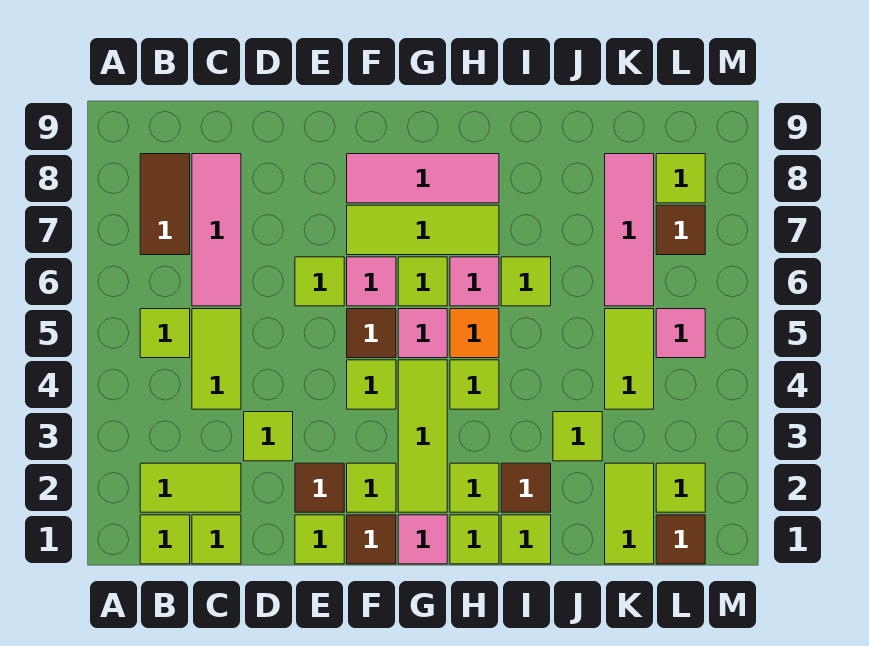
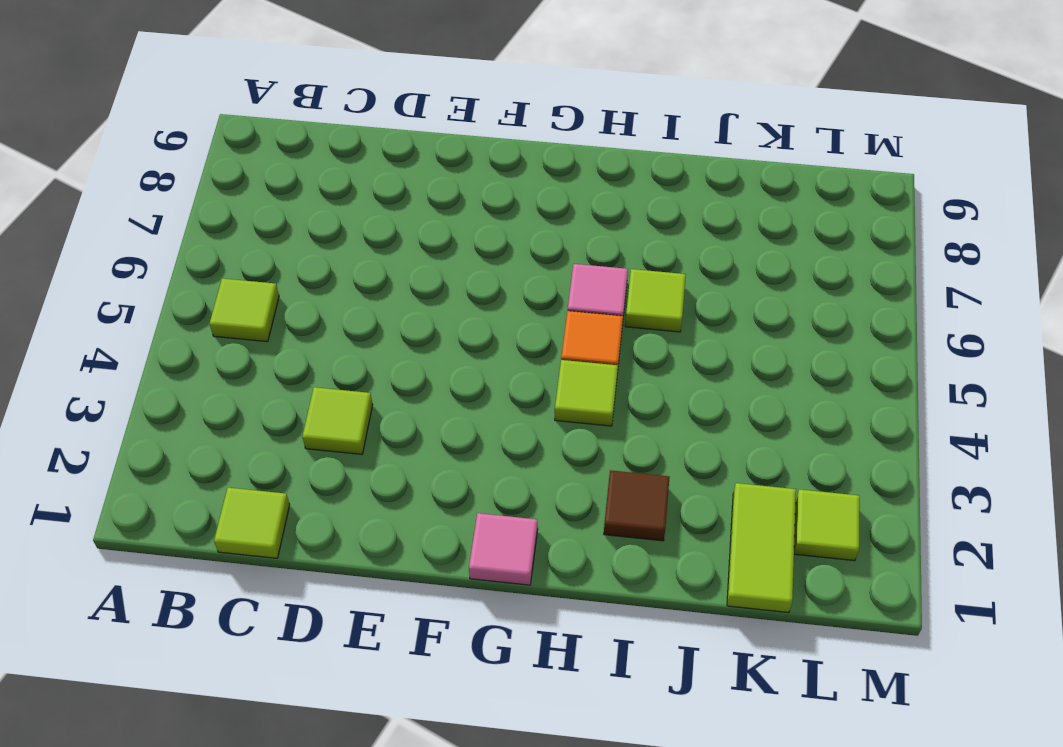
none -> lime 1x1 tile [140,515,190,564]
none -> lime 1x2 tile [140,463,241,512]
none -> brown 1x2 tile [140,154,190,255]
none -> lime 1x2 tile [192,309,241,409]

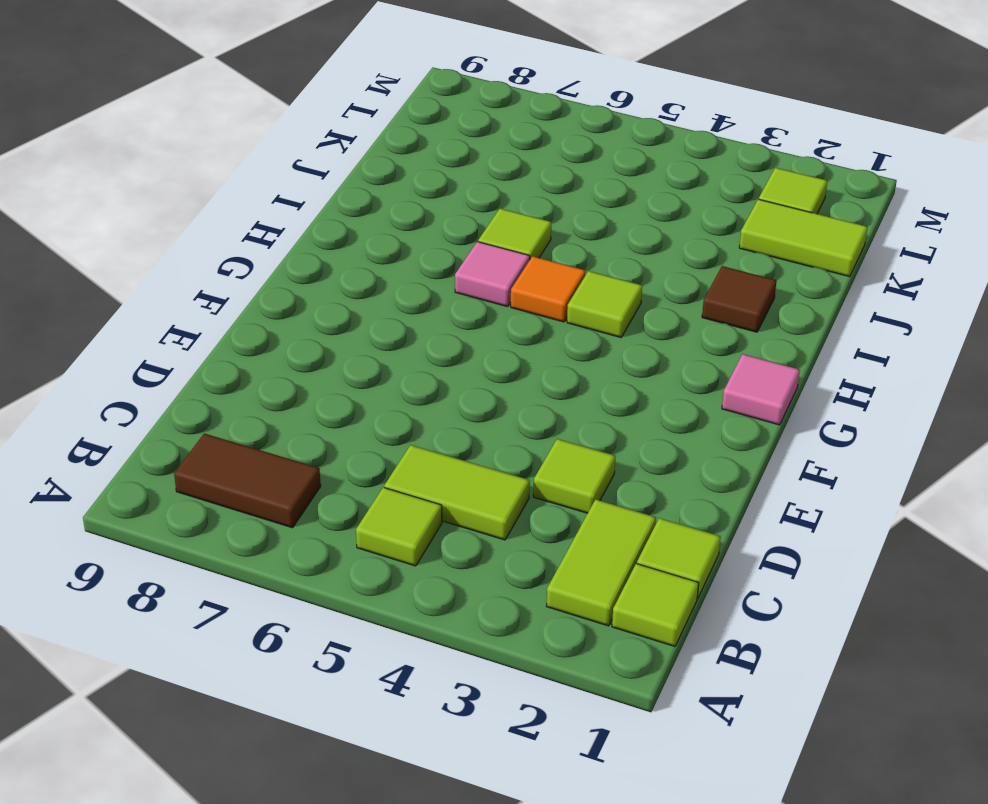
none -> pink 1x3 tile [192,154,241,306]
none -> lime 1x1 tile [295,515,344,564]
none -> brown 1x1 tile [295,463,344,512]
none -> lime 1x1 tile [295,257,344,306]

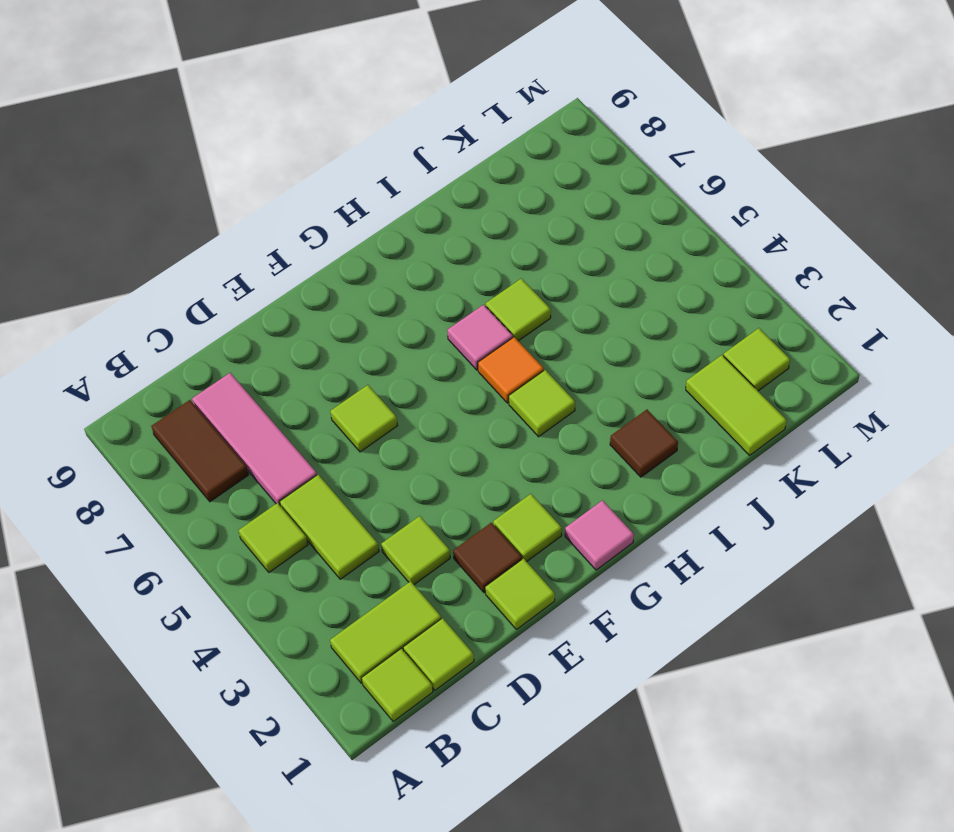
none -> brown 1x1 tile [347,515,396,564]
none -> lime 1x1 tile [347,360,396,409]
none -> brown 1x1 tile [347,309,396,358]
none -> pink 1x1 tile [347,257,396,306]

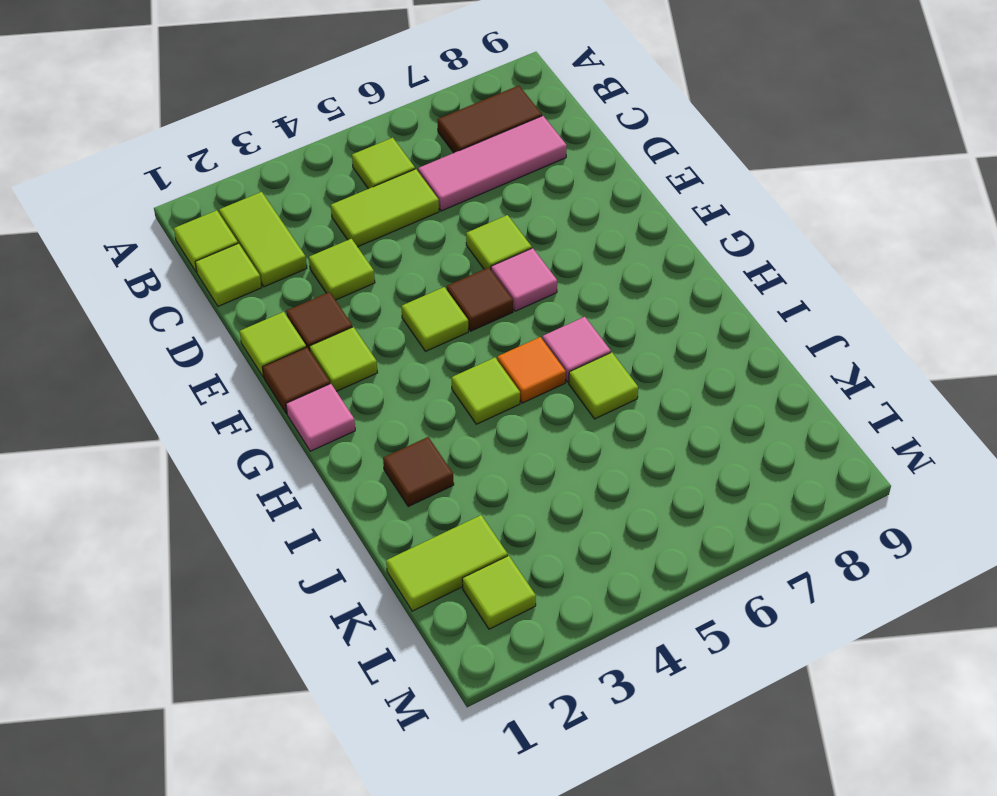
none -> lime 1x3 tile [347,205,499,255]
none -> pink 1x3 tile [347,154,499,203]
none -> lime 1x3 tile [398,360,447,512]
none -> pink 1x1 tile [398,309,447,358]

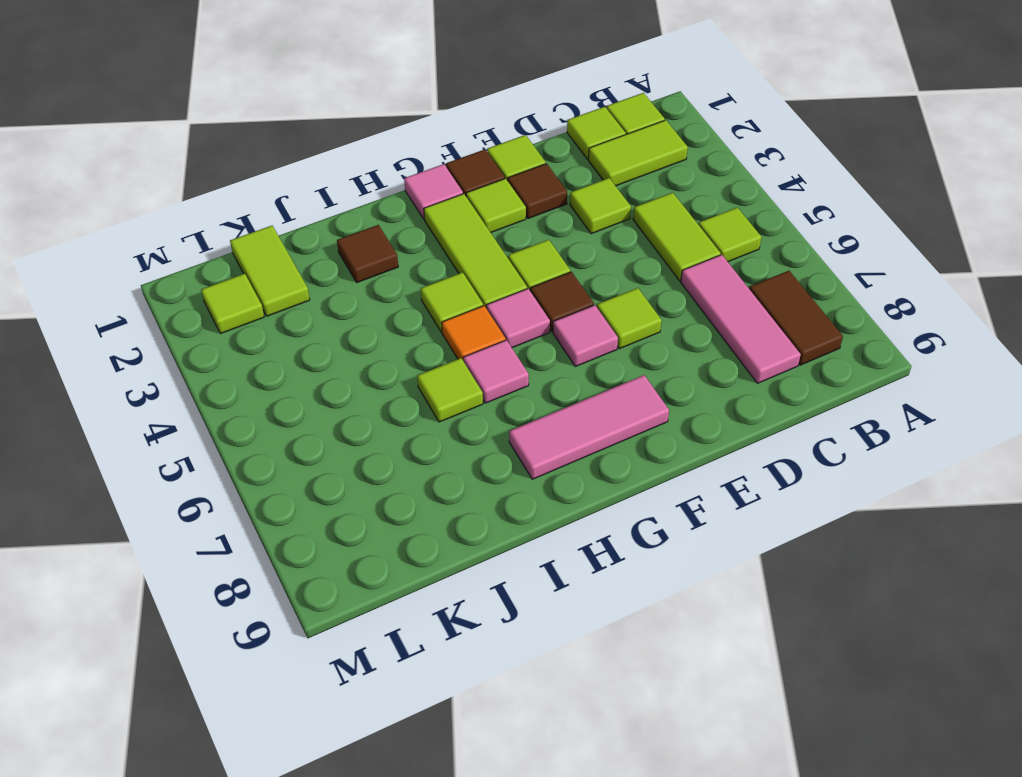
none -> lime 1x3 tile [347,205,499,255]
none -> lime 1x1 tile [398,257,447,306]
none -> lime 1x1 tile [450,515,499,564]
none -> lime 1x1 tile [450,463,499,512]

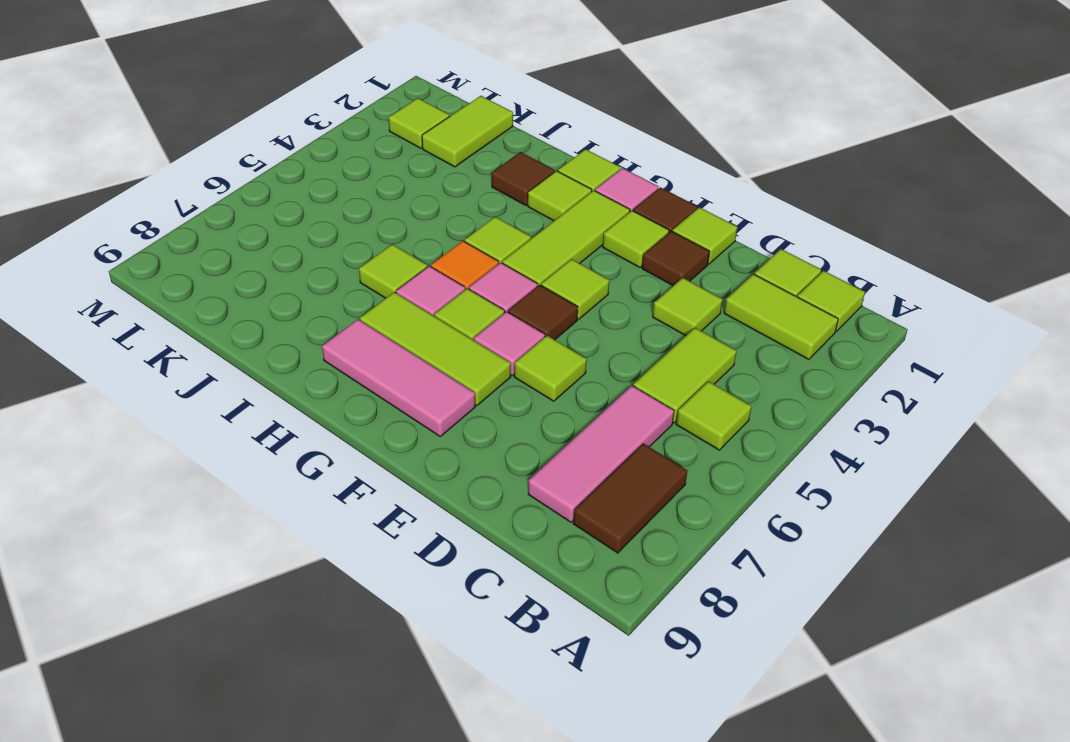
none -> lime 1x1 tile [501,515,551,564]
none -> lime 1x1 tile [553,412,602,461]
none -> lime 1x2 tile [605,309,654,409]
none -> pink 1x3 tile [605,154,654,306]

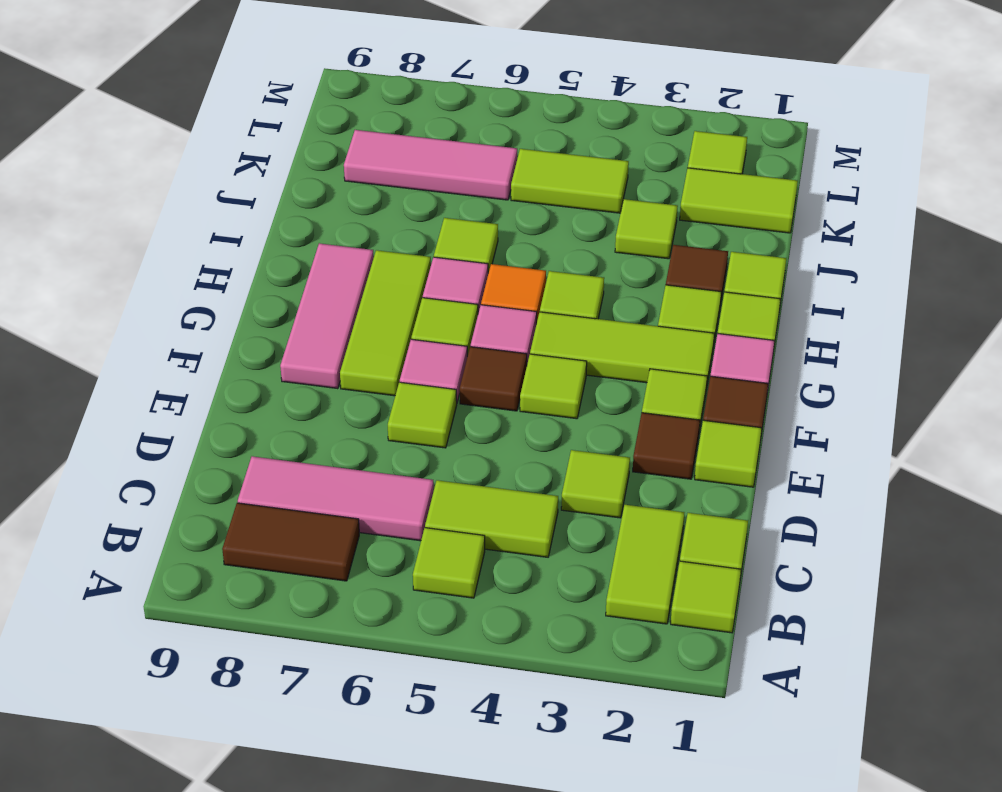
none -> brown 1x1 tile [656,515,705,564]
none -> pink 1x1 tile [656,309,705,358]
none -> brown 1x1 tile [656,205,705,255]
none -> lime 1x1 tile [656,154,705,203]

